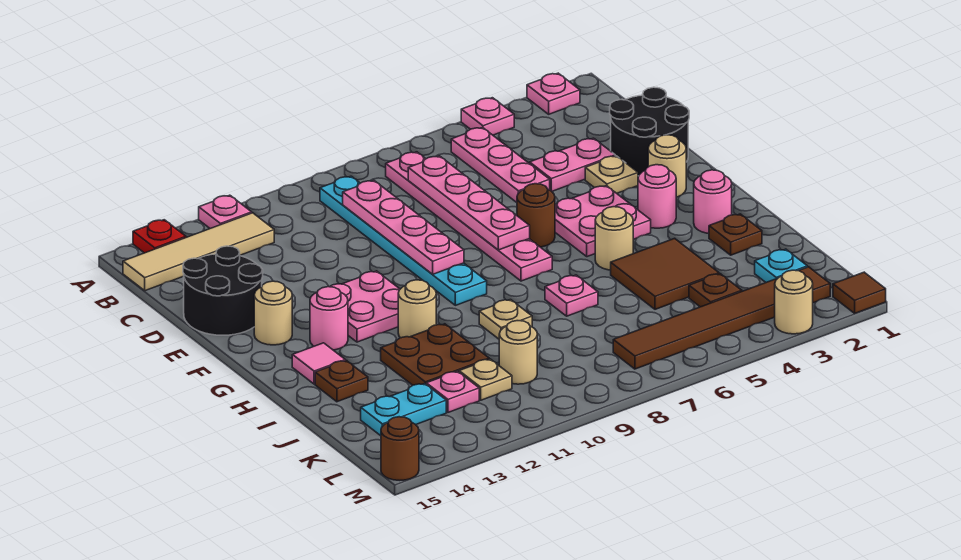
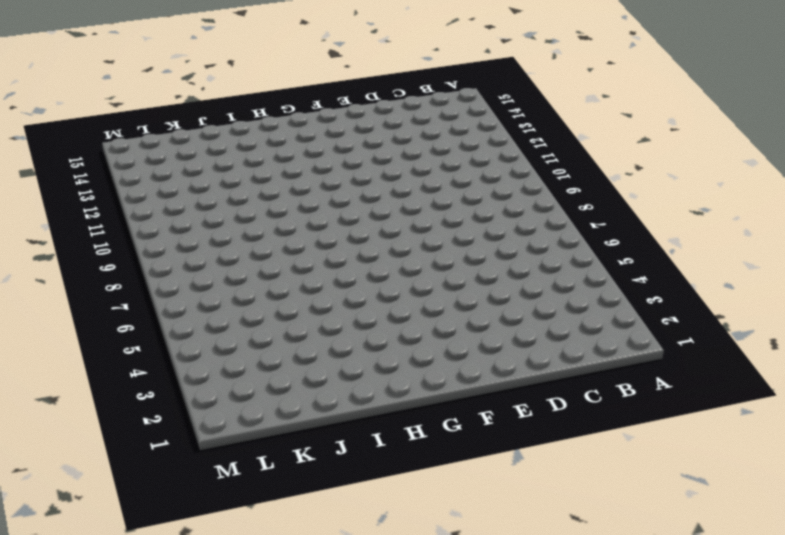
none -> pink 1x1 plate [527,73,580,114]
none -> pink 1x1 plate [461,98,514,135]
none -> pink 1x1 plate [199,195,252,228]
none -> red 1x1 plate [133,220,186,253]

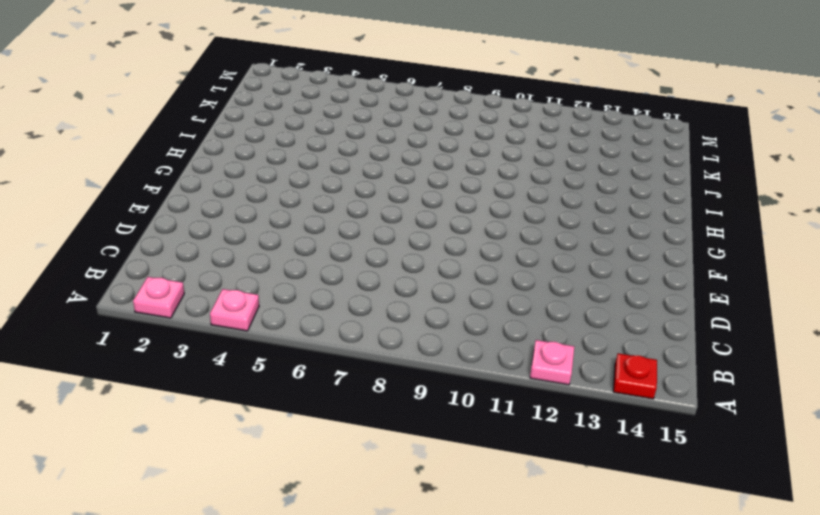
none -> pink 1x3 plate [451,127,550,202]
none -> pink 1x6 plate [386,152,552,281]
none -> cyan 1x6 plate [320,176,487,305]
none -> tan 1x4 tile [123,213,274,291]

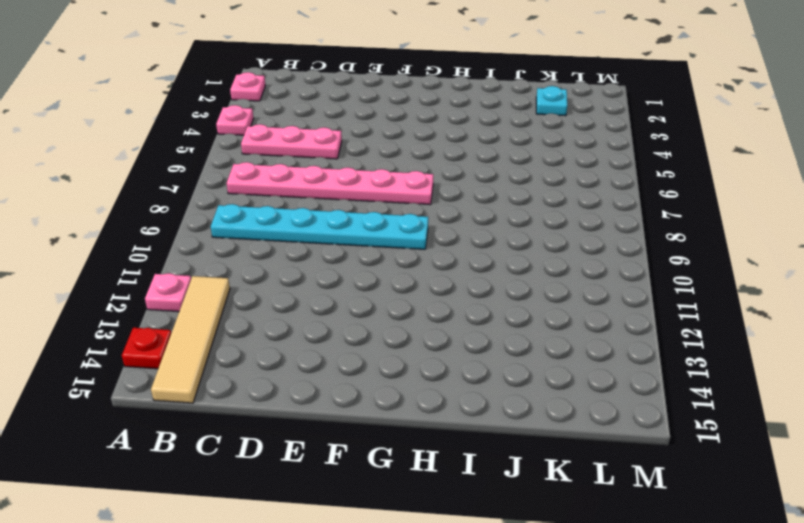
none -> black 2x2 round brick [610,87,689,176]
none -> pink 1x2 plate [530,138,615,191]
none -> black 2x2 round brick [183,246,263,335]
none -> tan 1x1 plate [585,156,638,193]

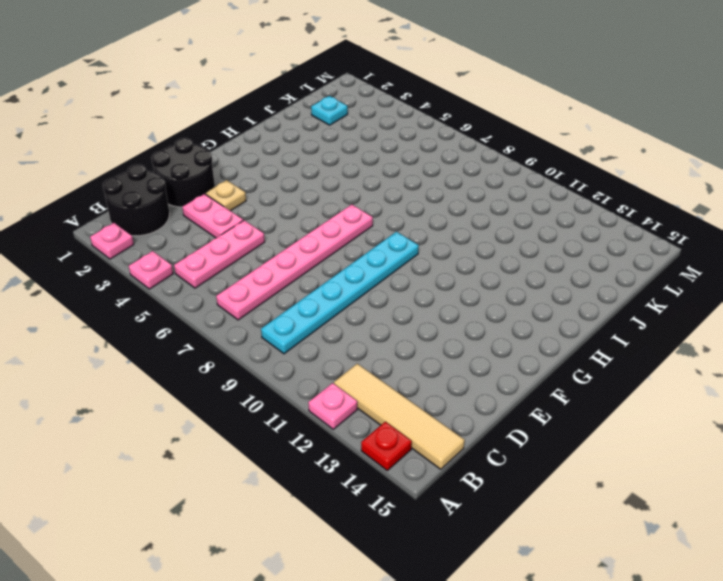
black 2x2 round brick [103,165,170,236] -> black 2x2 round brick moved to [183,246,263,335]
none -> tan 1x1 round brick [648,135,686,197]
none -> pink 2x2 plate [555,186,651,257]
none -> brown 1x1 round brick [517,184,555,247]
none -> pink 2x2 plate [330,271,400,342]

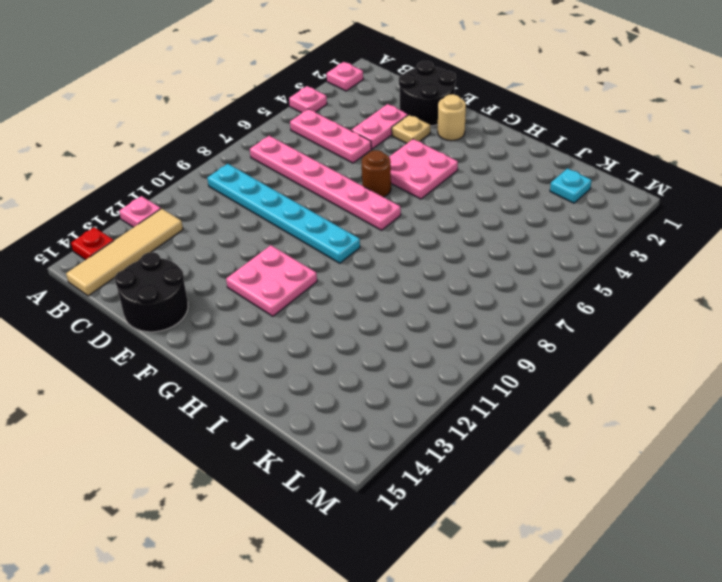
none -> tan 1x1 round brick [254,281,292,345]
none -> pink 1x1 round brick [638,165,676,228]
none -> pink 1x1 round brick [310,287,348,350]
none -> pink 1x1 round brick [694,170,732,233]

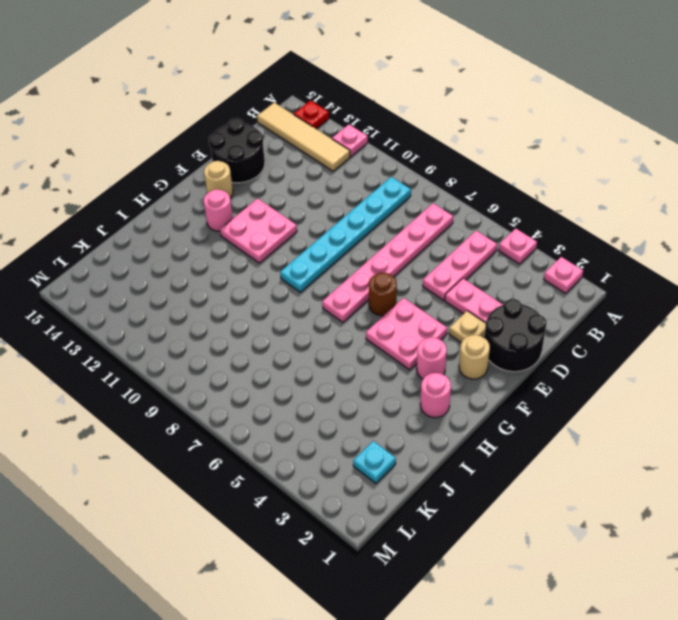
none -> tan 1x1 round brick [595,207,633,270]
none -> tan 1x1 round brick [398,280,436,338]
none -> pink 1x1 tile [292,343,345,384]
none -> brown 1x1 plate [709,214,762,255]

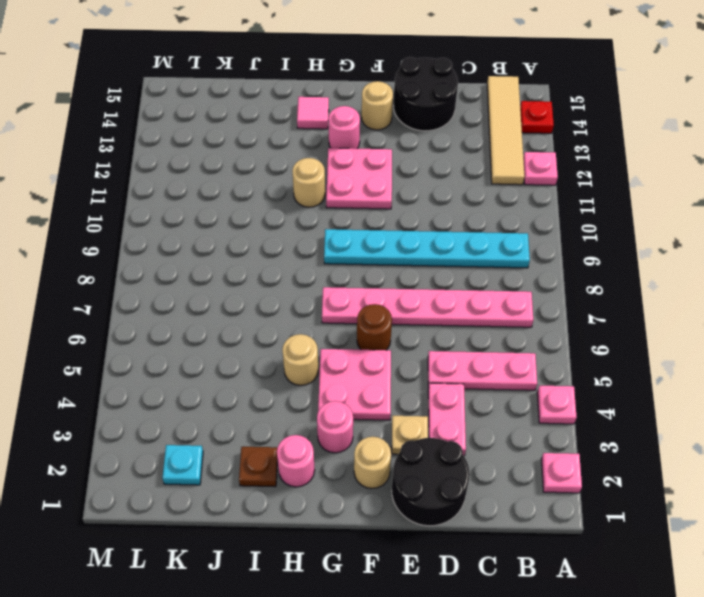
none -> brown 2x2 tile [611,238,719,309]
none -> pink 1x1 plate [545,275,598,316]
none -> tan 1x1 plate [479,300,532,339]
none -> brown 2x2 plate [381,324,489,385]

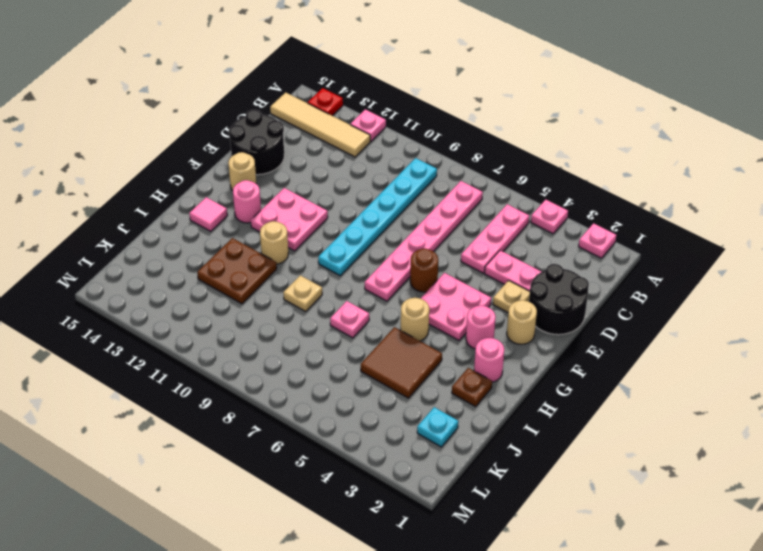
none -> brown 1x1 plate [315,361,368,402]
none -> brown 1x1 plate [689,274,742,307]
none -> tan 1x1 round brick [499,321,537,384]
none -> tan 1x1 plate [459,359,512,400]

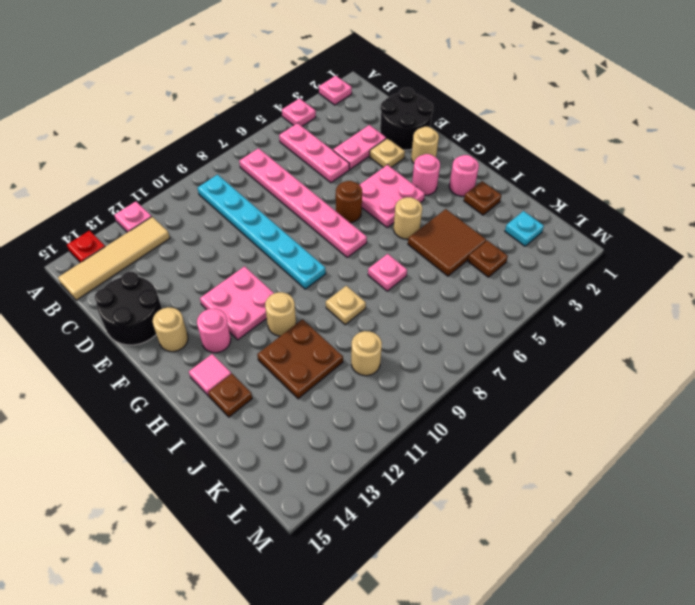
none -> tan 1x1 plate [459,359,512,400]
none -> pink 1x1 plate [426,371,479,412]
none -> cyan 1x2 plate [361,384,446,436]
none -> brown 1x6 tile [613,267,830,369]

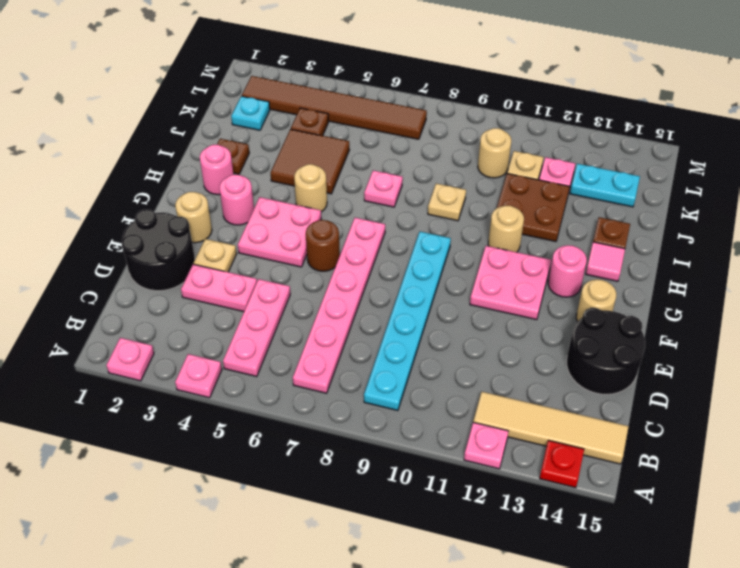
none -> brown 1x1 tile [833,272,886,313]
none -> tan 1x1 round brick [775,270,813,334]
none -> brown 1x1 round brick [381,417,419,480]
none -> pink 1x4 plate [408,156,530,250]

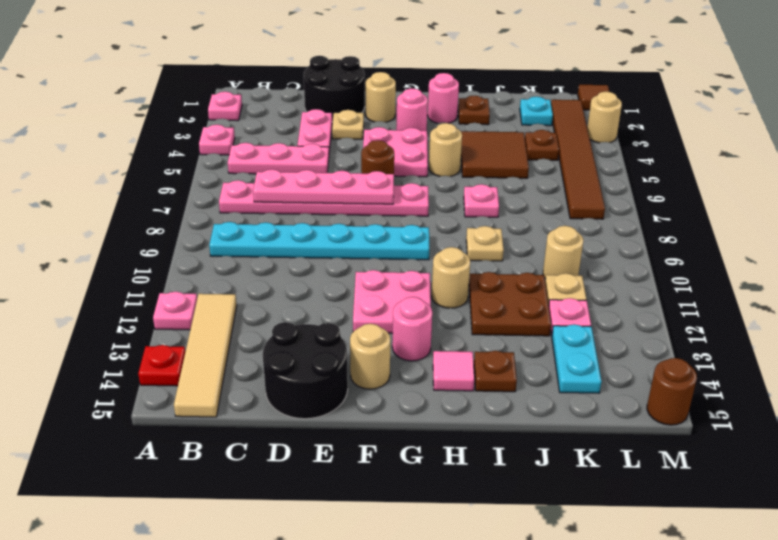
none -> pink 1x4 plate [343,180,464,274]

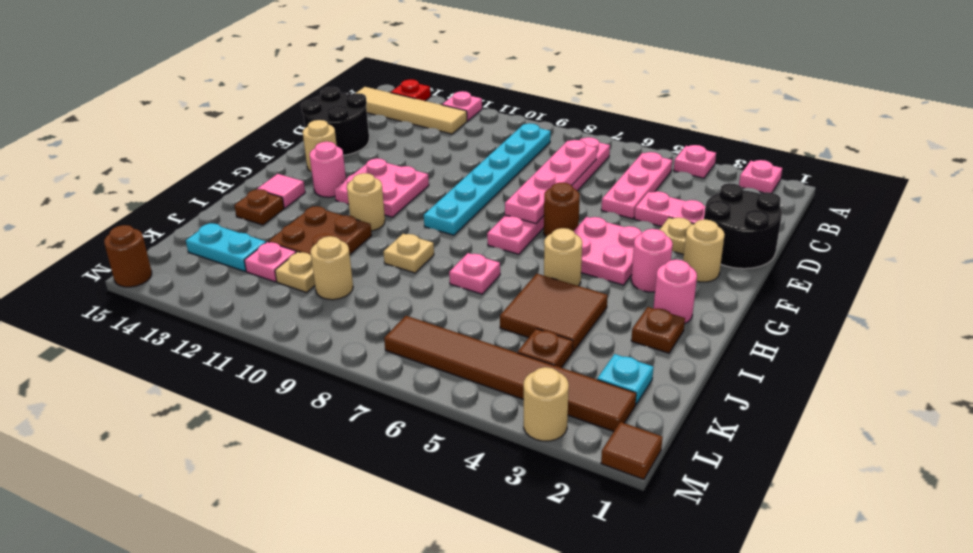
none -> pink 1x4 plate [343,180,464,274]

